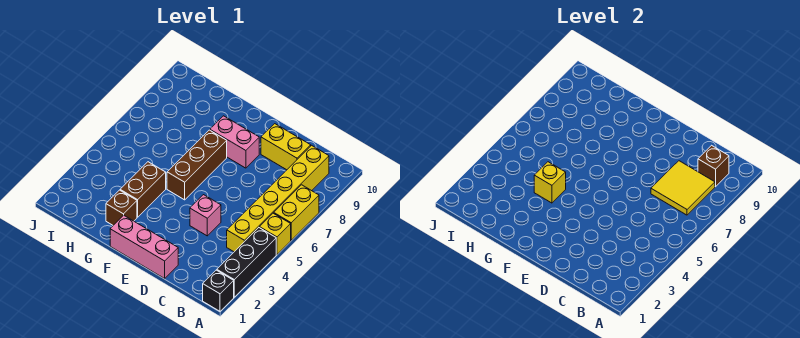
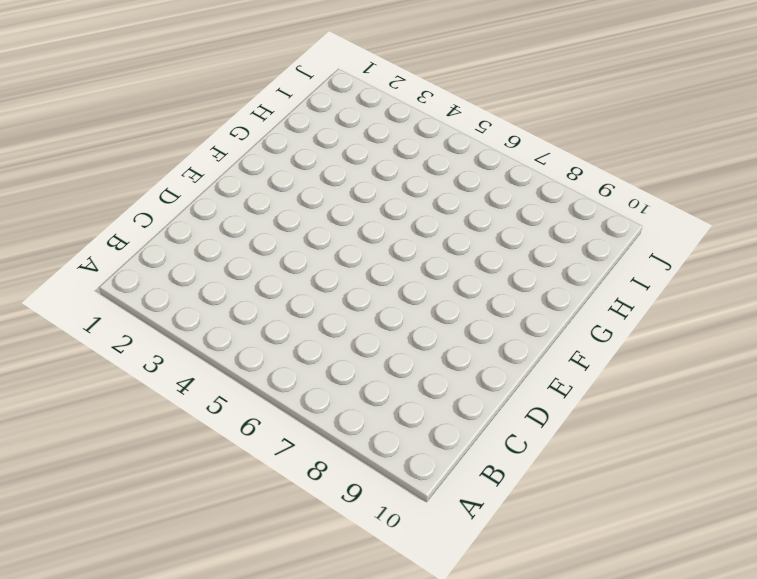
none -> black 1x1 brick [203,270,234,311]
none -> black 1x3 brick [217,228,276,297]
none -> yellow 1x1 brick [260,213,291,254]

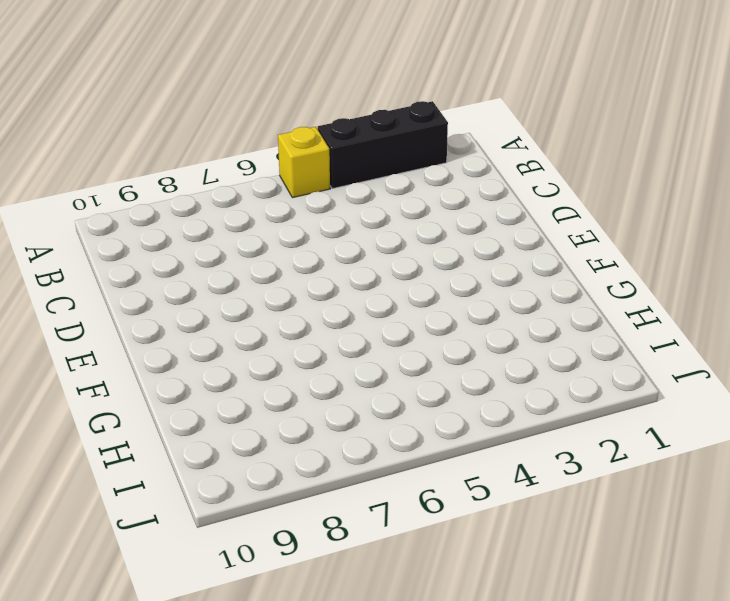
none -> black 1x1 brick [203,270,234,311]
none -> yellow 1x2 brick [274,185,319,240]
none -> yellow 1x6 brick [227,145,329,252]

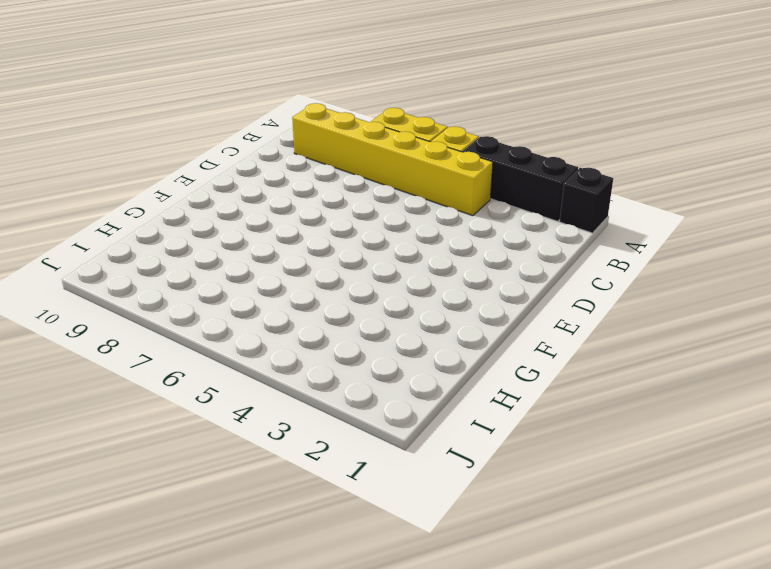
none -> yellow 1x2 brick [261,124,311,170]
none -> pink 1x3 brick [110,215,178,278]
none -> pink 1x1 brick [190,195,221,236]

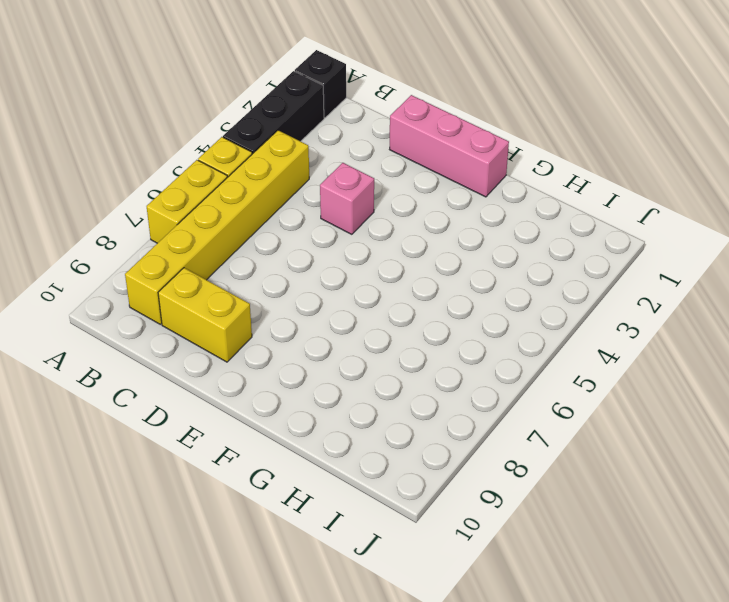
none -> pink 1x2 brick [210,116,259,168]
none -> brown 1x3 brick [167,130,227,200]
none -> brown 1x1 brick [106,190,137,225]

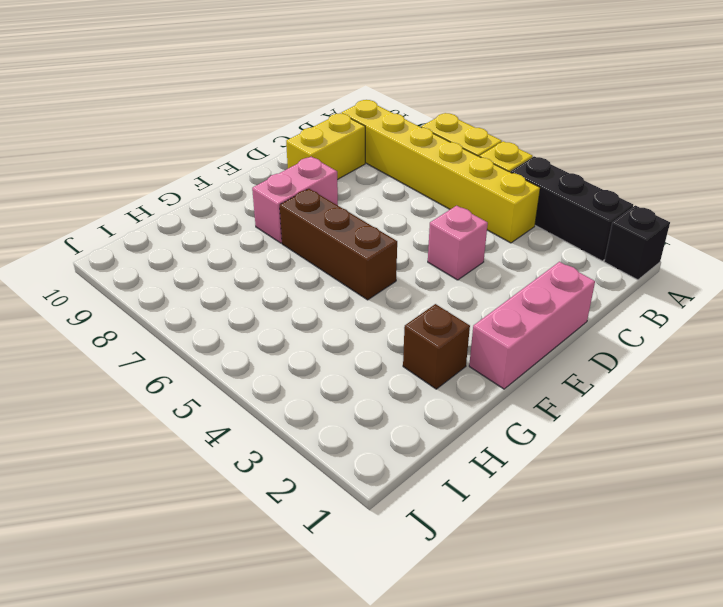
none -> brown 1x2 brick [120,162,166,217]
none -> yellow 2x2 tile [651,161,715,215]
none -> brown 1x1 brick [698,145,729,187]

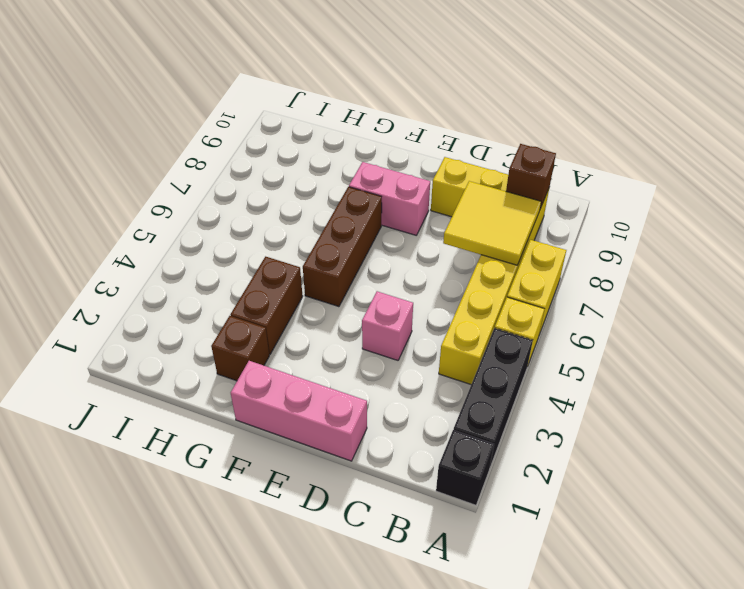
none -> yellow 1x1 brick [534,162,566,203]

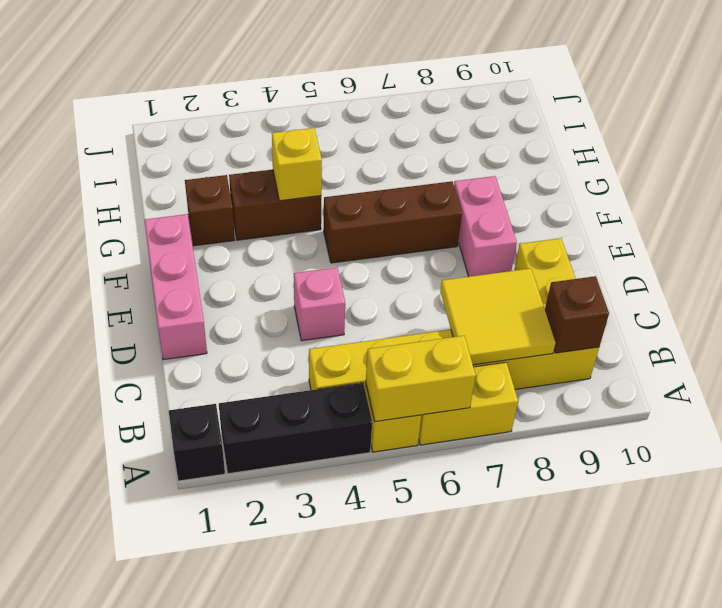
yellow 1x2 brick [366,336,476,422] -> none

